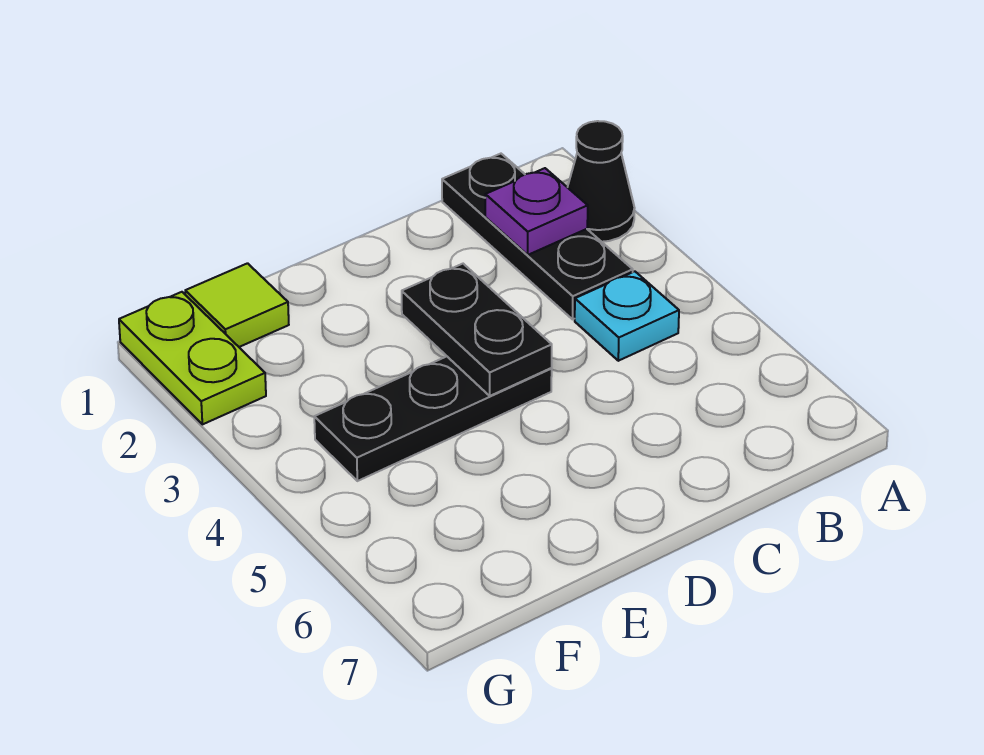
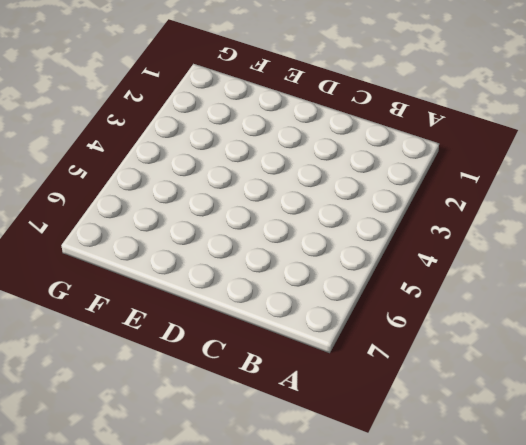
none -> black 1x1 cone [567,121,634,242]
none -> black 1x3 plate [442,154,633,319]

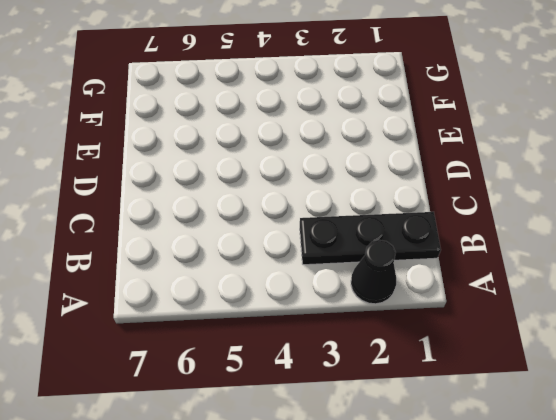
none -> cyan 1x1 plate [575,271,679,361]
none -> black 1x3 plate [314,356,552,481]

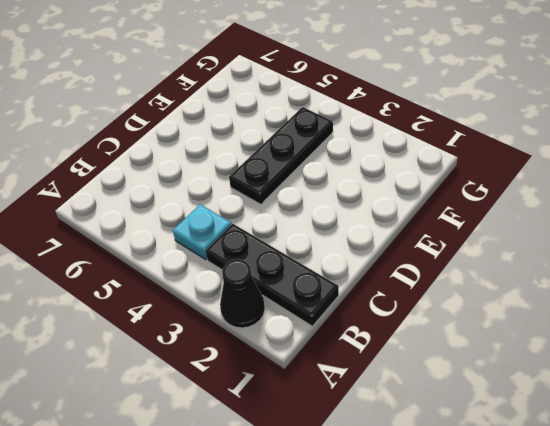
none -> lime 1x1 tile [185,263,289,347]
none -> lime 1x2 plate [119,292,266,424]

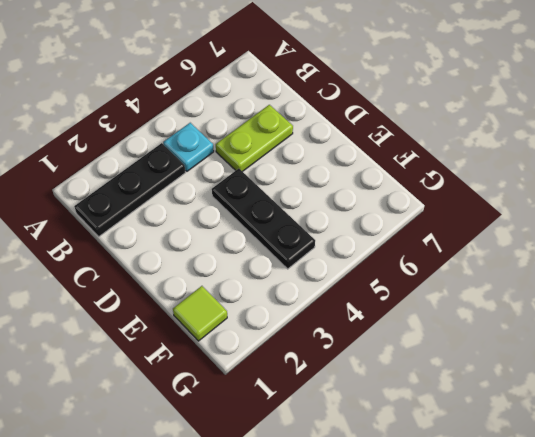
lime 1x2 plate [216,105,293,172] -> lime 1x2 plate moved to [119,292,266,424]
none -> black 1x1 cone [567,121,634,242]
none -> purple 1x1 plate [485,168,588,255]

